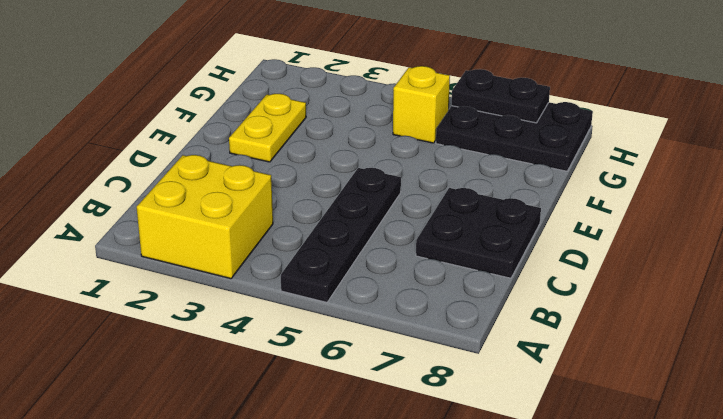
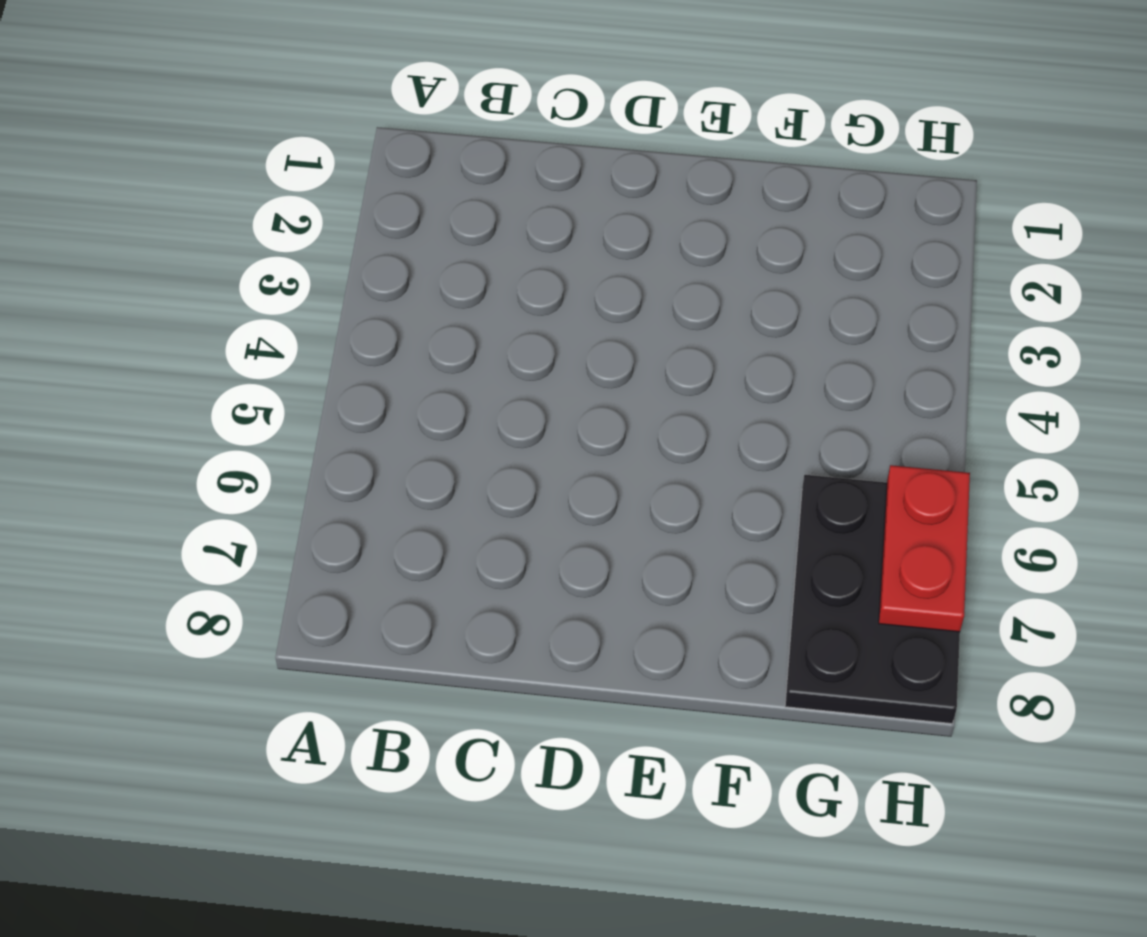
red 1x2 plate [879,465,970,632] -> black 1x2 plate [452,69,550,123]
none -> yellow 2x2 brick [137,155,273,279]
none -> black 1x4 plate [281,168,401,302]

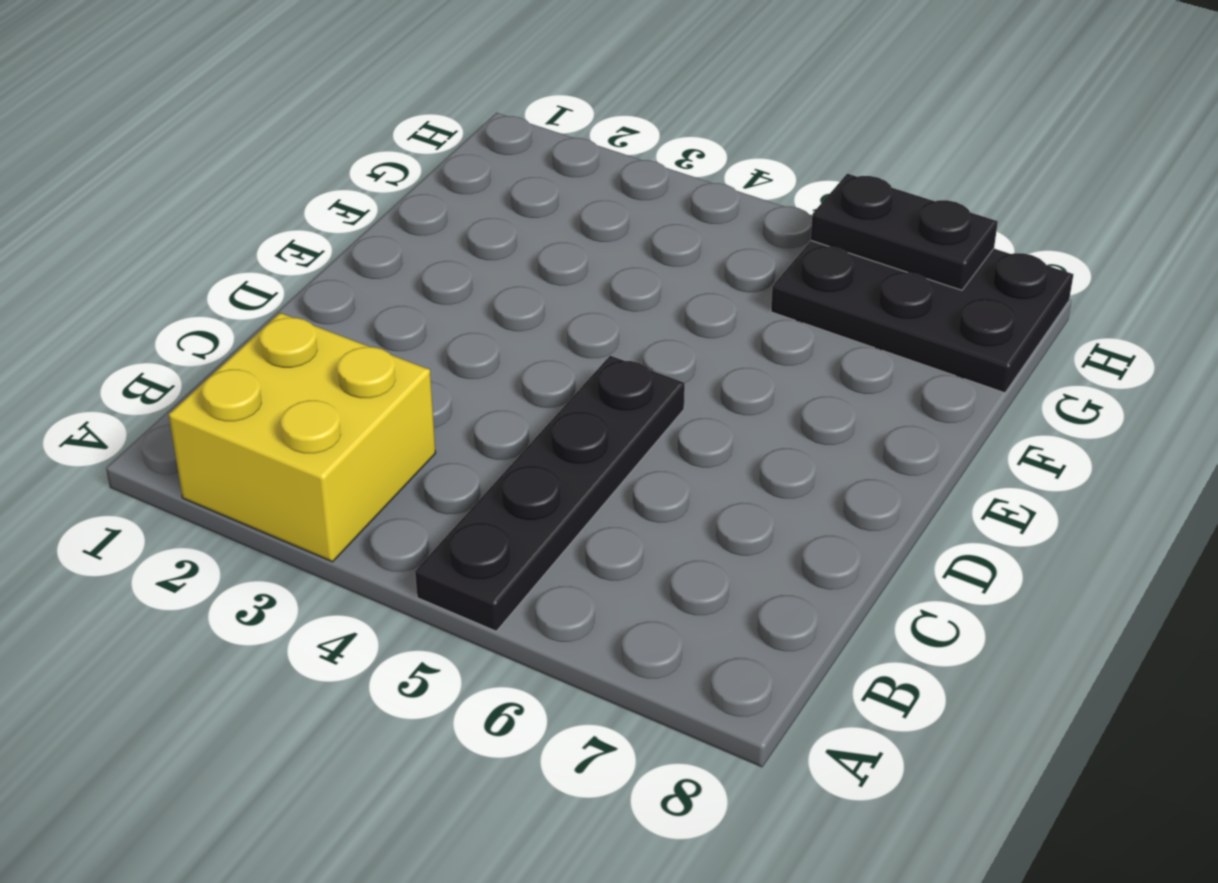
none -> black 2x2 plate [416,188,541,278]
none -> yellow 1x2 plate [229,94,306,162]

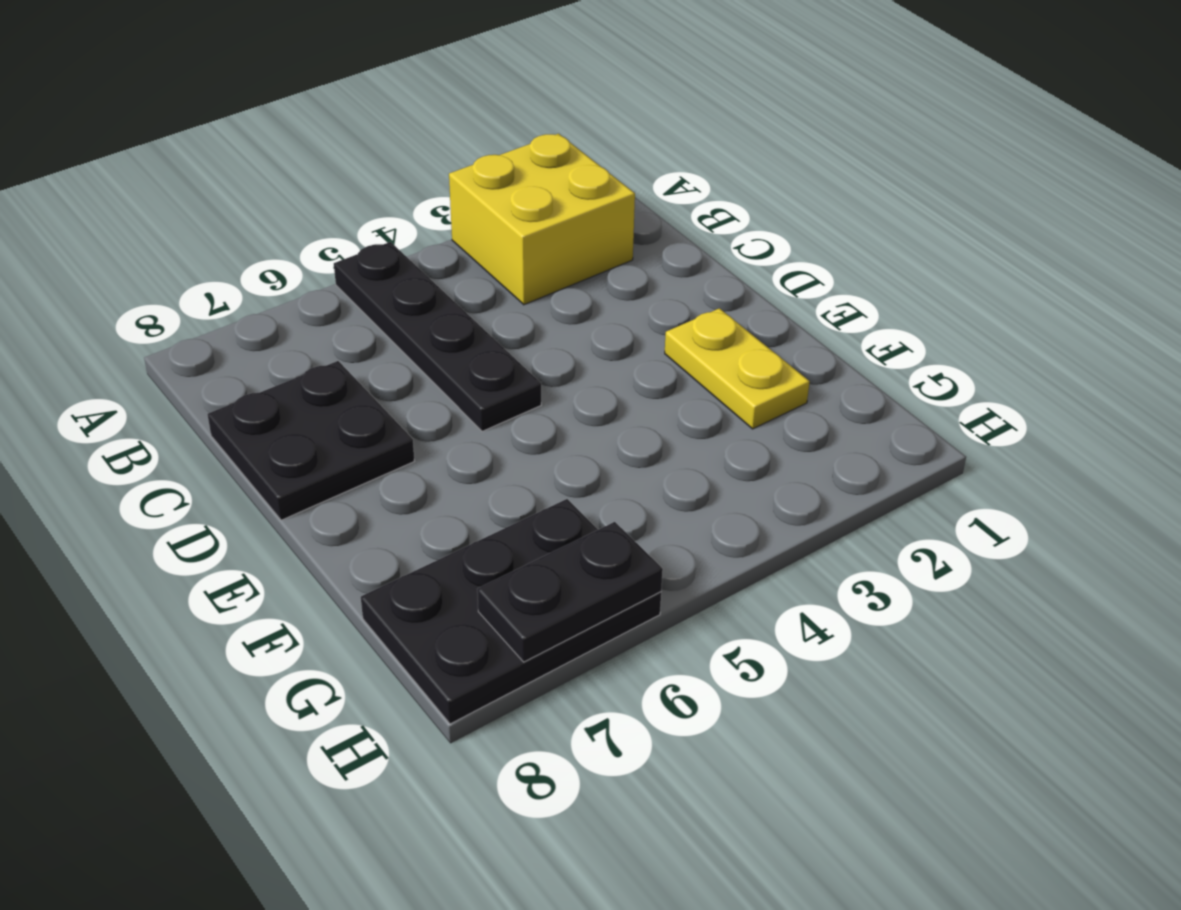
none -> yellow 1x1 brick [393,66,450,143]

